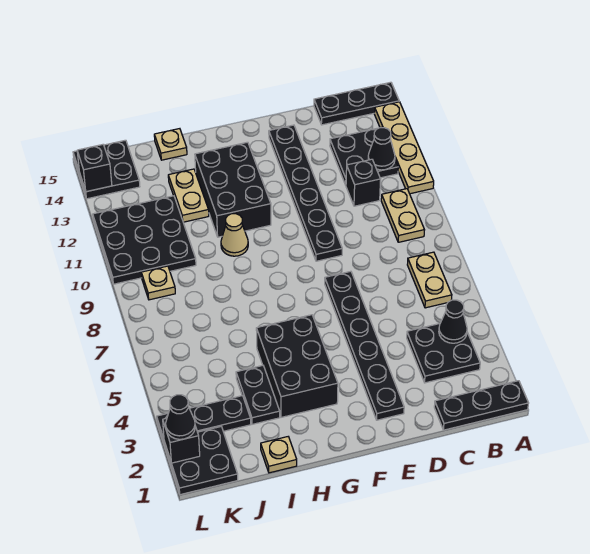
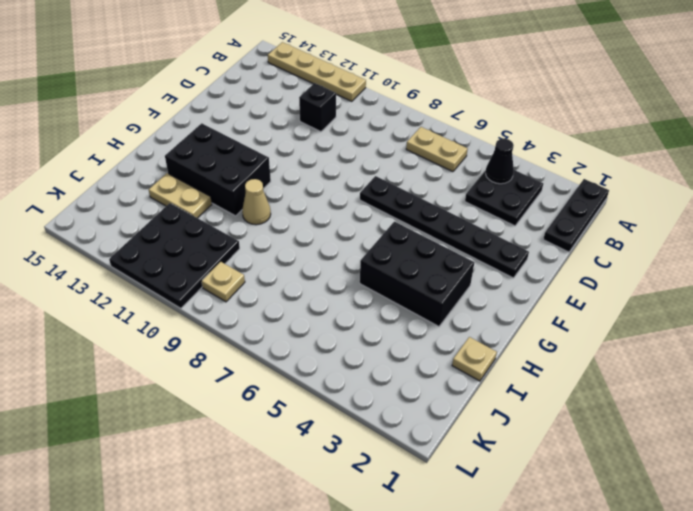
none -> black 1x3 plate [314,82,399,125]
none -> tan 1x2 plate [381,189,424,242]
none -> black 2x2 plate [330,128,398,185]

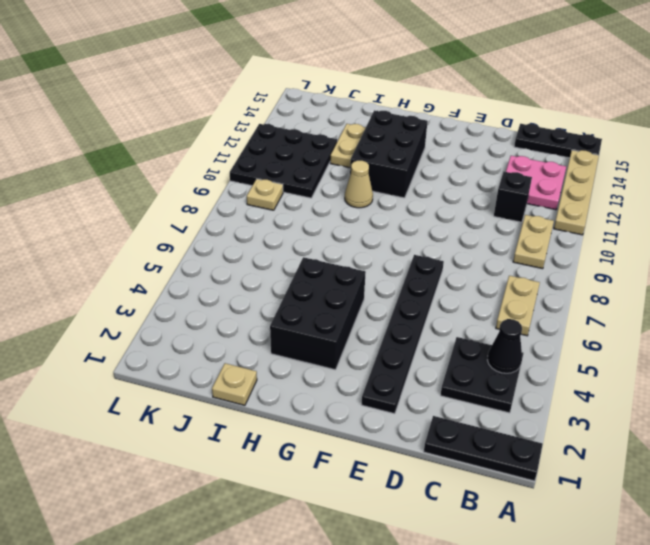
pink 2x2 plate [506,156,566,210] -> black 2x2 plate [330,128,398,185]
none -> black 1x6 plate [269,125,342,261]
none -> black 1x2 plate [236,366,280,424]
none -> tan 1x1 plate [154,129,187,160]

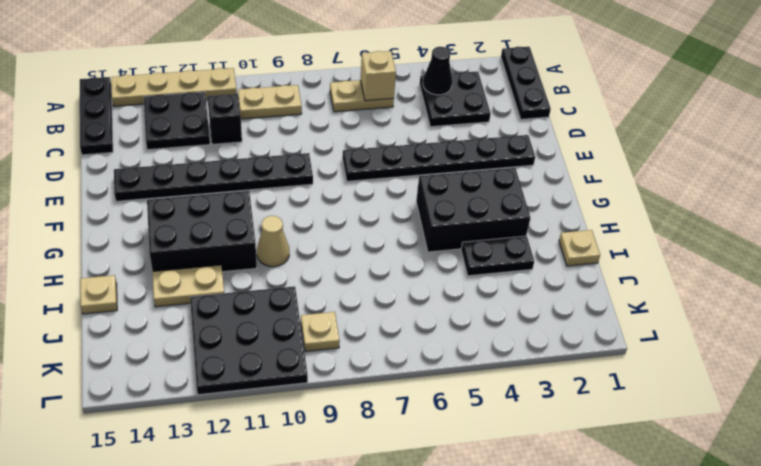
tan 1x1 brick [361,51,396,101] -> none
none -> black 1x3 plate [157,396,251,443]
none -> black 2x2 plate [164,427,238,495]
none -> black 2x2 plate [73,140,140,199]

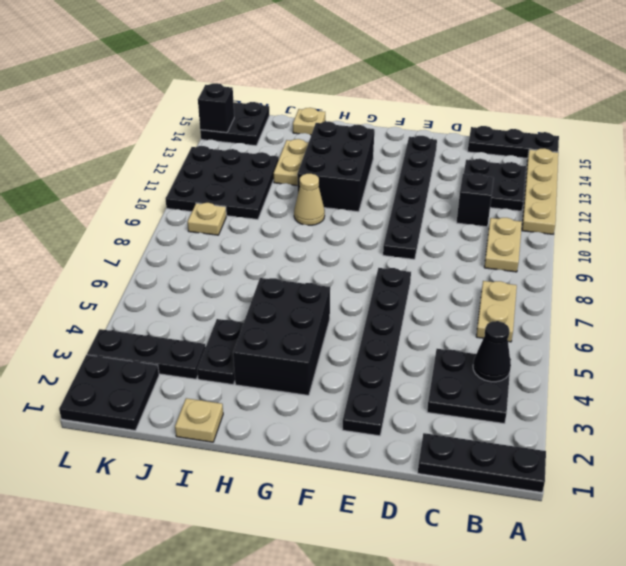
none -> black 1x1 cone [368,128,395,170]
none -> black 1x1 brick [163,418,200,463]
none -> black 1x1 cone [166,395,195,439]

